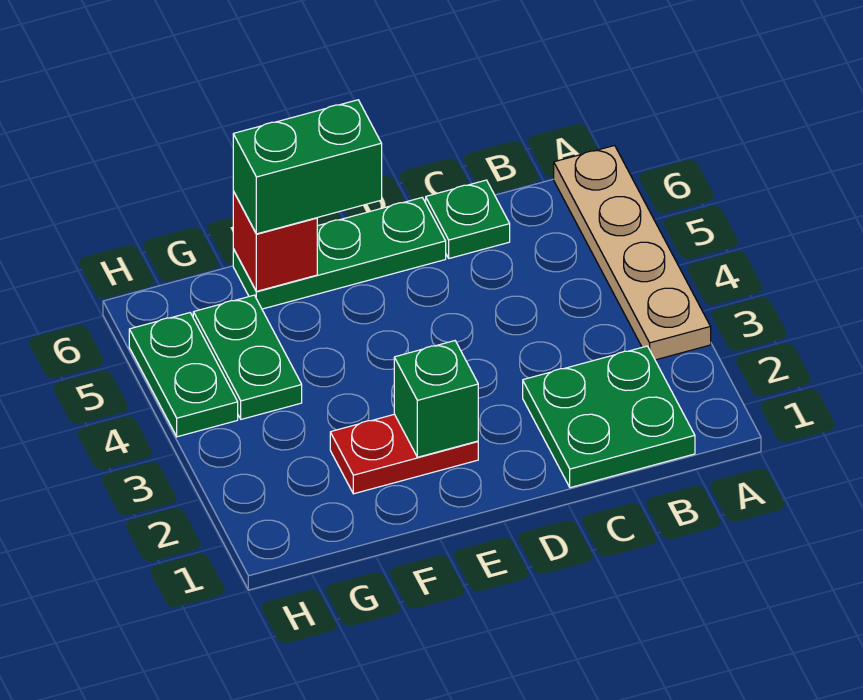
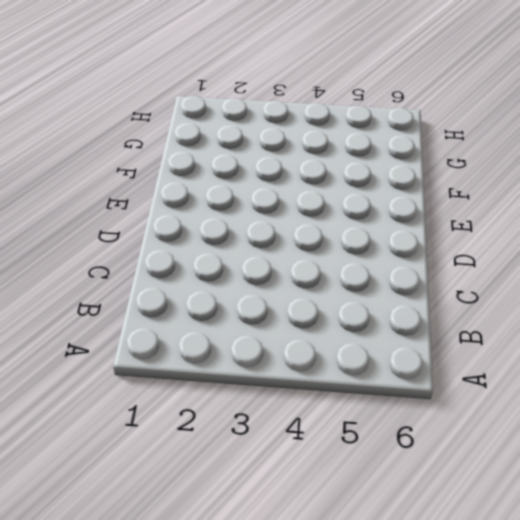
none -> tan 1x4 plate [554,146,711,360]
none -> green 2x2 plate [523,346,695,488]

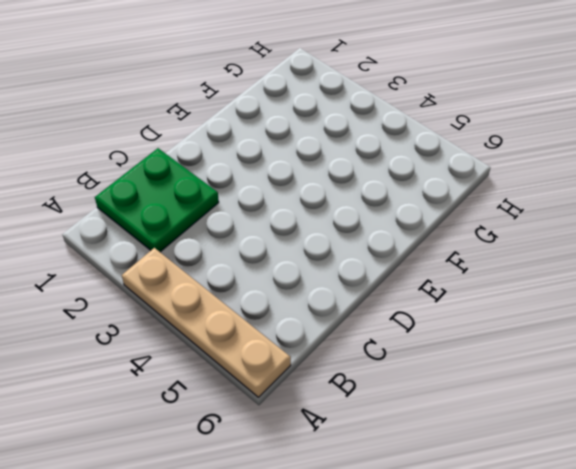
none -> green 1x1 plate [426,180,510,258]
none -> green 1x3 plate [233,198,446,309]

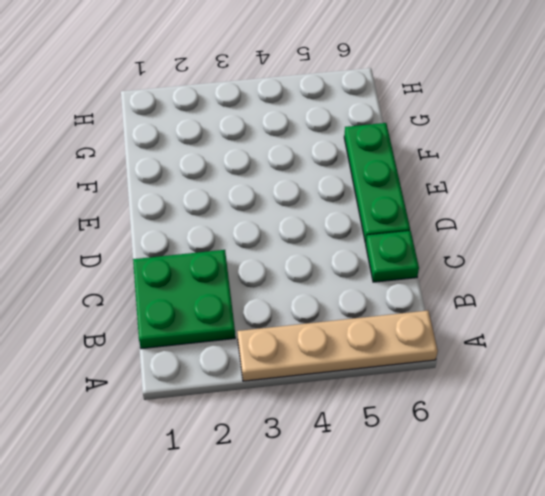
none -> red 1x2 plate [330,414,478,494]
none -> green 1x2 plate [193,295,302,419]

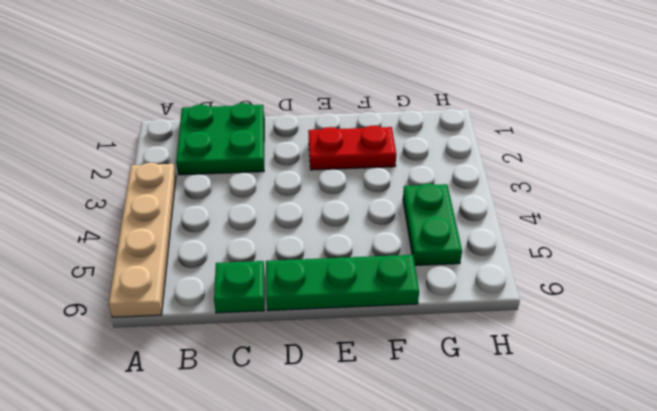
none -> green 1x2 plate [129,313,238,437]
none -> green 1x1 brick [394,341,478,457]

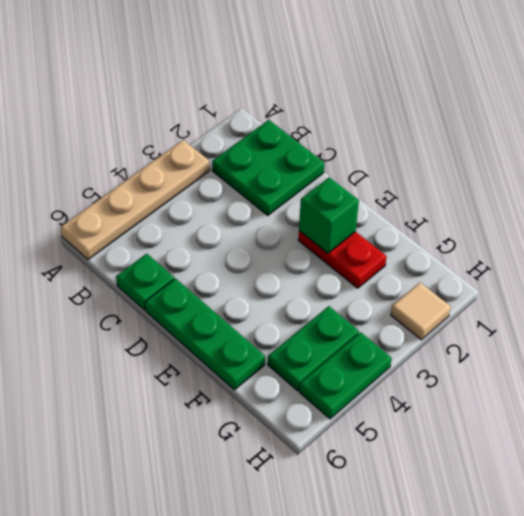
tan 1x1 tile [391,283,451,340] -> none
none -> red 1x1 brick [233,191,317,291]
none -> green 1x2 brick [233,100,382,234]

